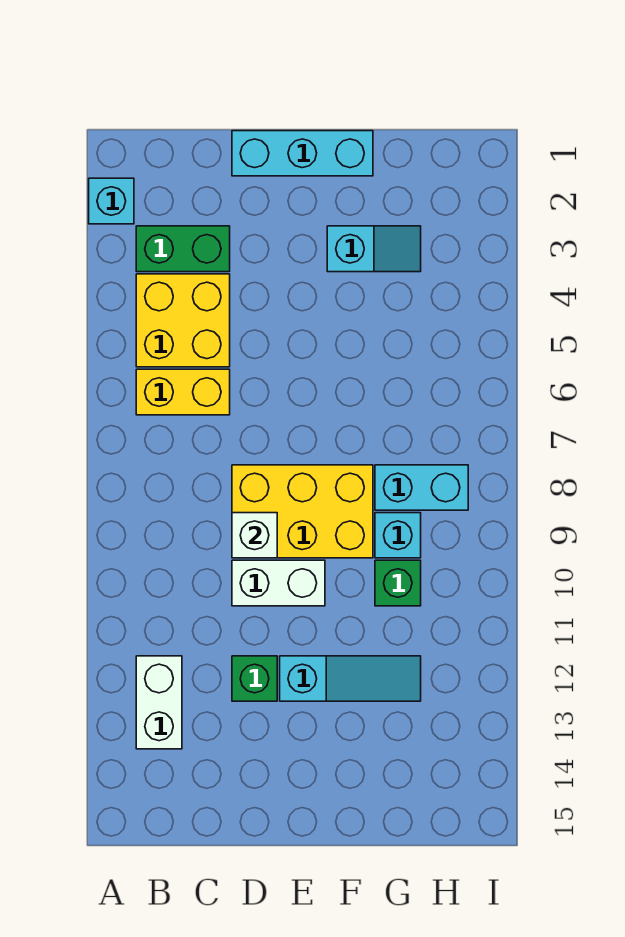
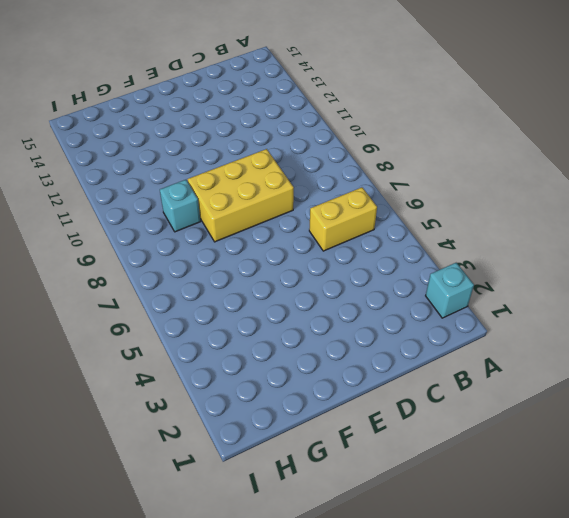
none -> green 1x2 brick [136,226,230,272]
none -> yellow 2x2 brick [136,274,230,367]
none -> white 1x2 brick [136,656,182,749]

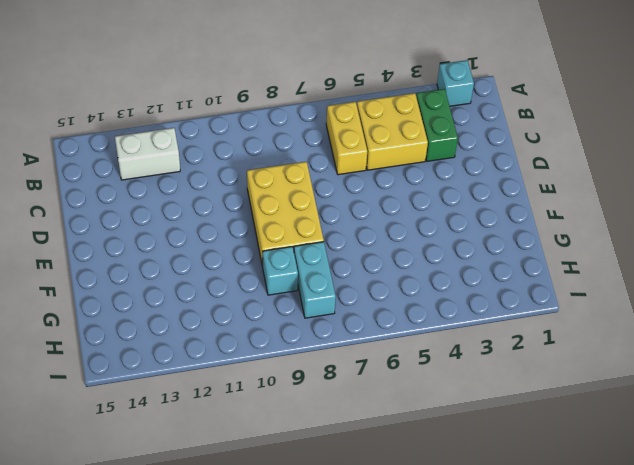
none -> cyan 1x3 brick [232,131,373,176]
none -> white 1x2 brick [232,560,325,606]
none -> green 1x1 brick [232,656,277,701]

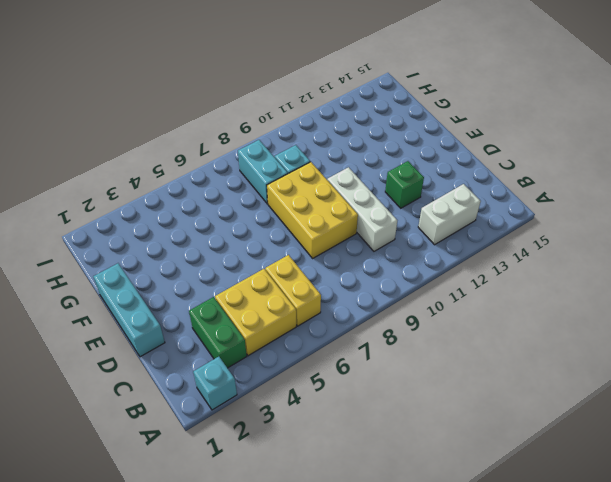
white 1x3 brick [327,167,397,251] -> white 1x2 brick [232,560,325,606]
none -> cyan 1x3 slope [280,656,421,701]
none -> cyan 1x2 slope [327,226,421,272]
none -> green 1x1 brick [375,560,421,606]

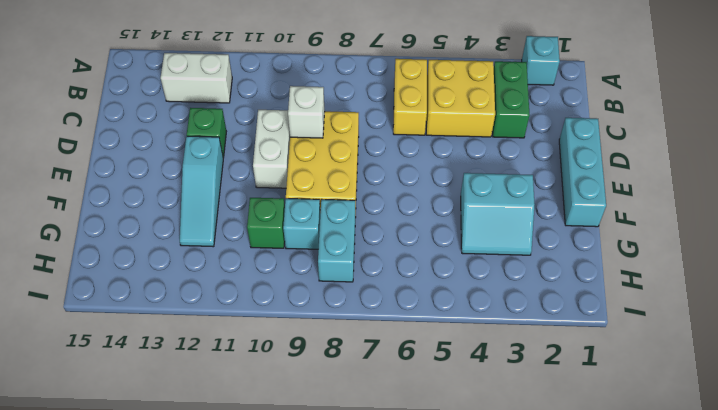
cyan 2x2 slope [461,173,535,255] -> cyan 1x2 slope [327,226,421,272]

